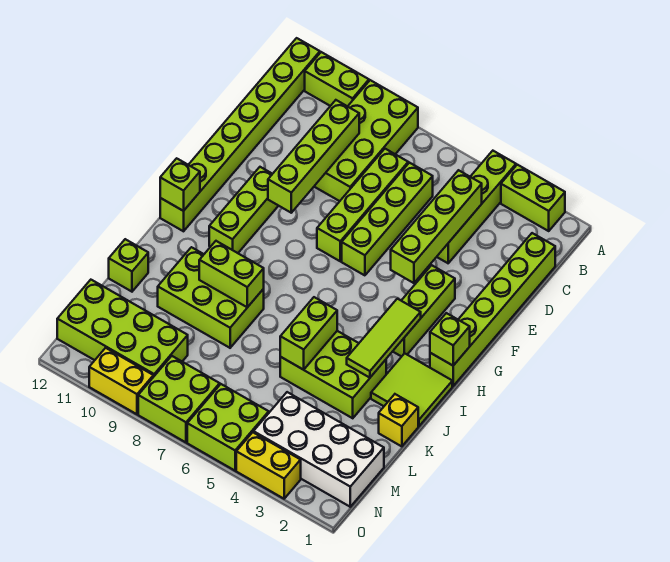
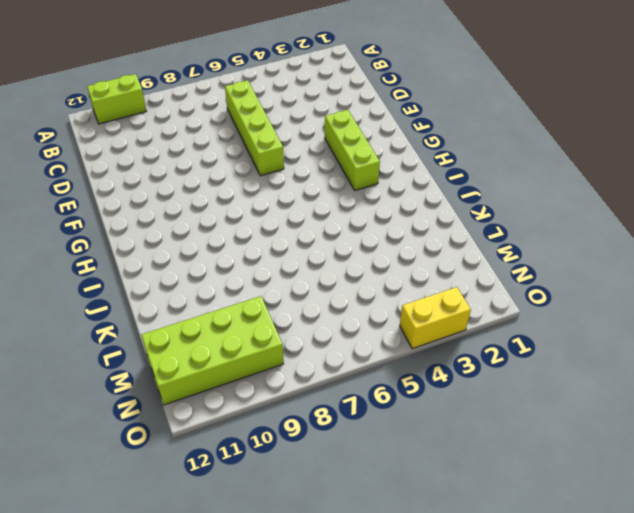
none -> lime 1x2 brick [501,165,565,231]
none -> lime 1x4 brick [437,151,516,263]
none -> lime 2x4 brick [314,80,418,201]

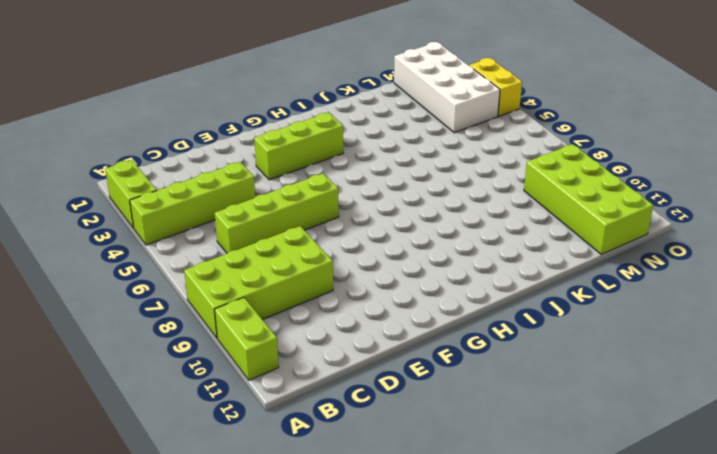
none -> lime 1x8 brick [160,38,320,231]
none -> lime 1x6 brick [430,233,555,386]
none -> lime 1x4 brick [317,149,408,261]

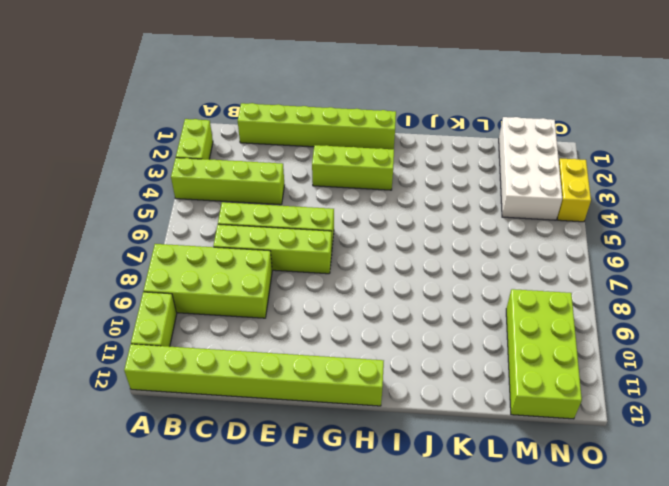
none -> lime 1x3 brick [209,167,278,253]
none -> lime 2x2 tile [371,353,452,426]
none -> lime 2x3 brick [280,331,386,418]

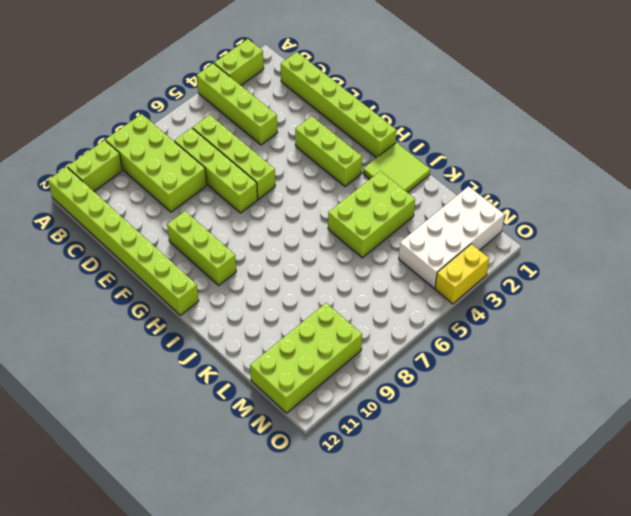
none -> lime 2x3 brick [158,247,264,348]
none -> yellow 1x1 brick [379,394,418,446]
none -> lime 1x1 brick [109,239,148,292]

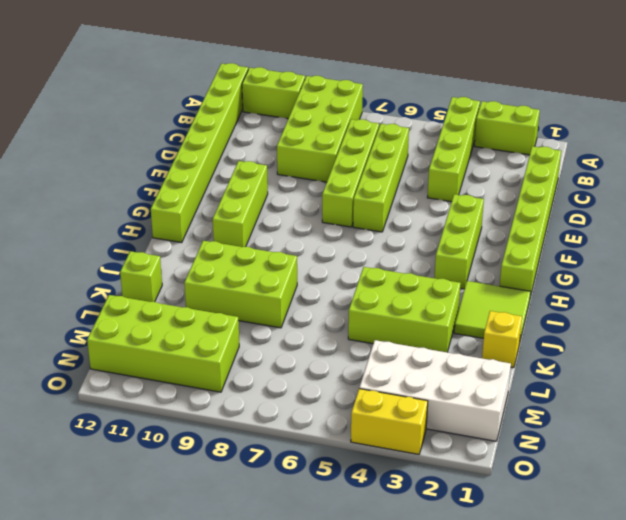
none -> lime 2x2 brick [187,384,269,471]
none -> lime 2x2 brick [138,356,220,442]
none -> yellow 1x2 brick [89,348,153,414]

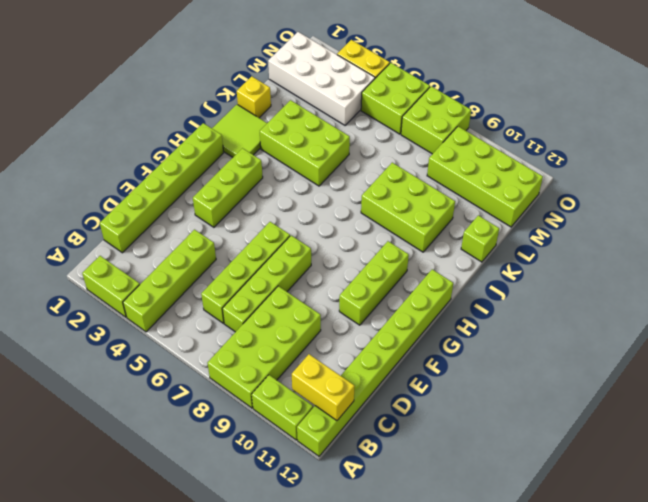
yellow 1x2 brick [292,354,355,421] -> yellow 1x2 brick moved to [89,348,153,414]
none -> lime 1x4 brick [391,170,482,283]
none -> lime 1x4 brick [268,100,359,213]
none -> lime 1x1 brick [430,313,470,366]

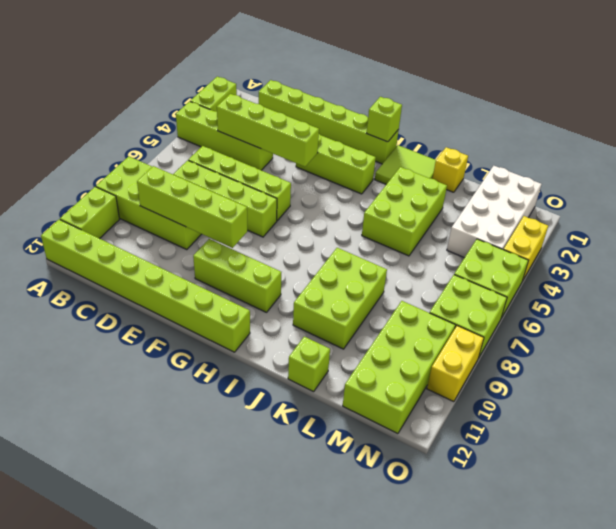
none -> lime 1x3 tile [347,299,421,378]
none -> lime 1x1 brick [160,158,200,211]
none -> lime 1x2 brick [280,297,337,370]

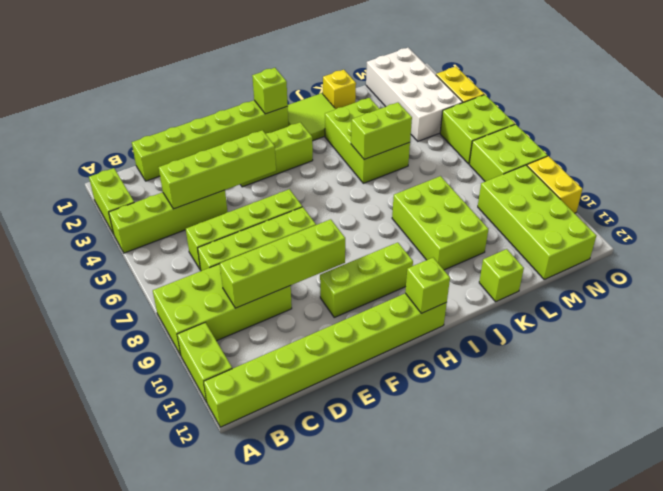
none -> lime 1x3 tile [347,299,421,378]
none -> lime 1x2 brick [199,241,264,307]

